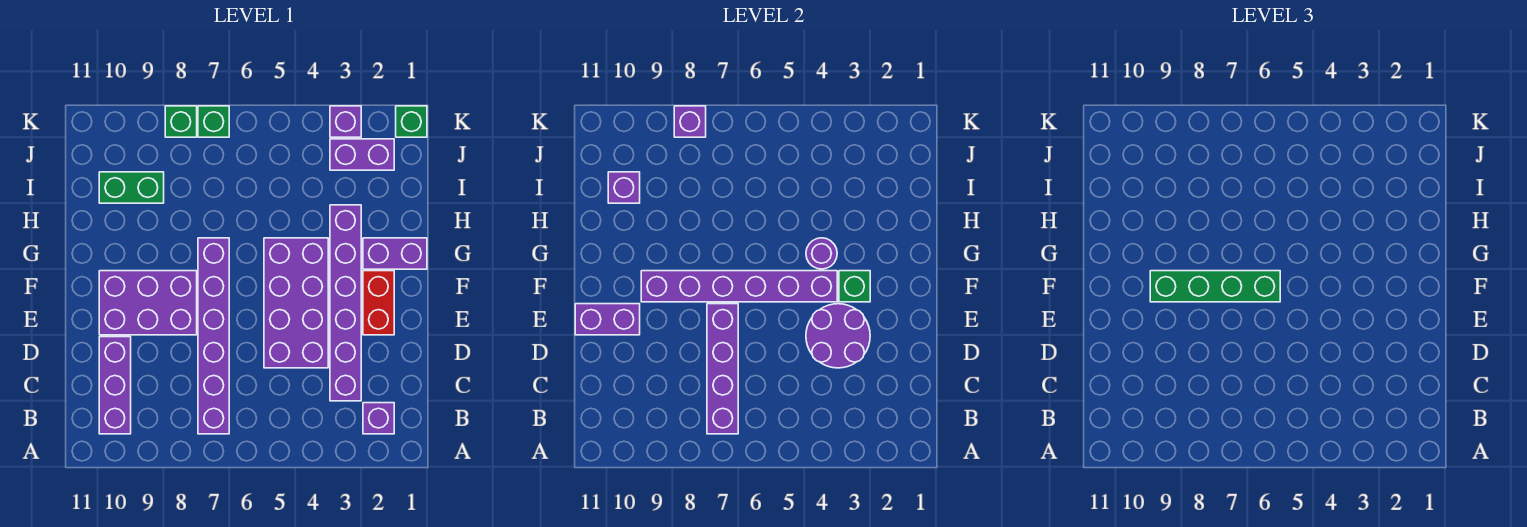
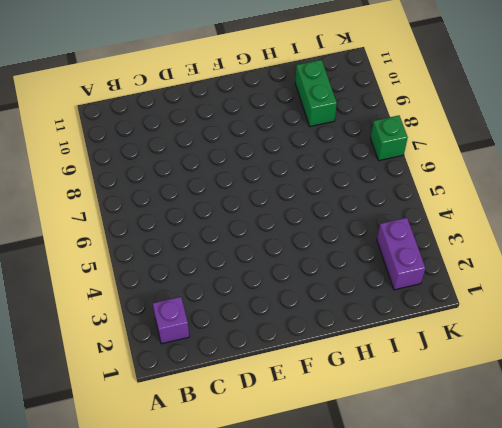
none -> purple 1x6 brick [198,238,229,434]
none -> purple 1x3 brick [99,337,131,434]
none -> purple 1x6 brick [330,205,361,401]

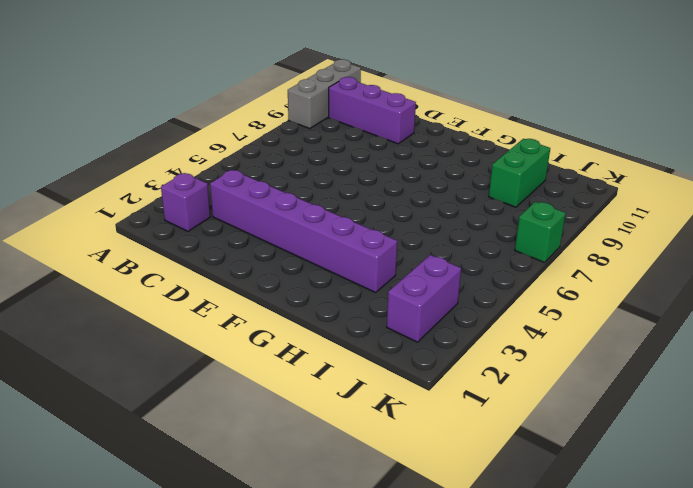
grey 1x3 brick [288,59,361,129] -> none
none -> purple 1x6 brick [198,238,229,434]
none -> purple 2x4 brick [264,238,328,368]
none -> red 1x2 brick [363,271,394,335]

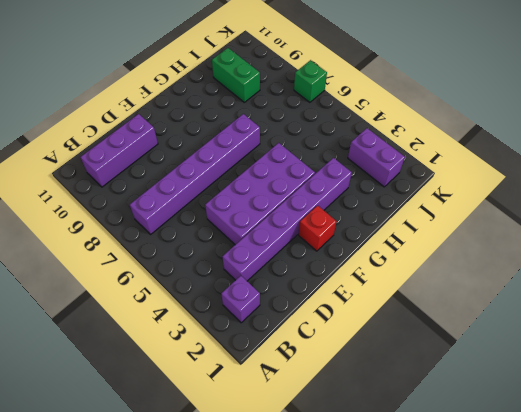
red 1x1 brick [299,205,337,251] -> red 1x2 brick [363,271,394,335]
none -> purple 2x3 brick [99,271,197,335]
none -> purple 1x2 brick [363,238,427,269]
none -> green 1x1 brick [396,106,427,137]

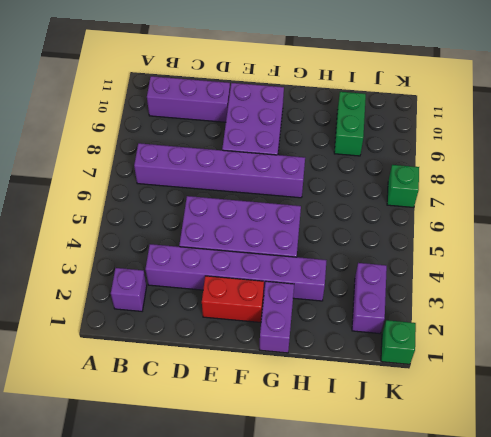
none -> purple 1x1 brick [330,106,361,137]
none -> green 1x1 brick [165,106,197,137]
none -> purple 1x4 brick [707,304,738,434]

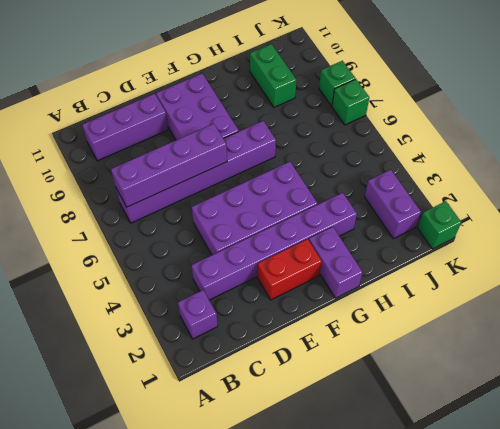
none -> purple 1x1 brick [330,106,361,137]
none -> purple 2x2 round brick [806,304,870,368]
none -> purple 1x2 brick [575,304,640,335]

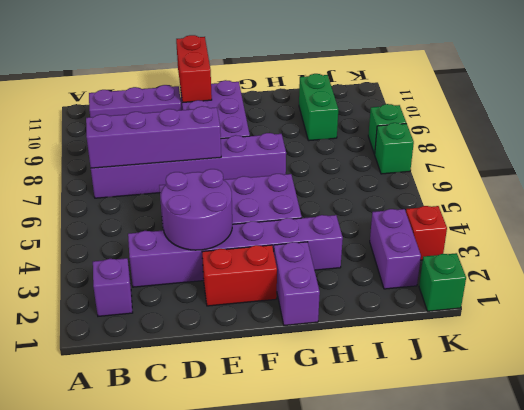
red 1x2 brick [176,35,212,103] -> purple 1x2 brick [575,304,640,335]
red 1x1 brick [406,206,447,260] -> purple 1x1 brick [330,106,361,137]
none -> green 1x1 brick [839,271,870,302]
none -> purple 1x6 brick [641,271,837,302]
none -> purple 1x1 round brick [806,238,837,269]

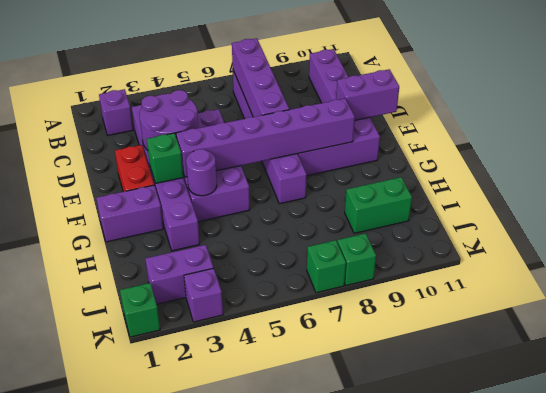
none -> purple 1x1 brick [608,172,640,203]
none -> purple 1x1 brick [674,106,706,137]
none -> green 1x4 brick [1150,271,1280,302]

